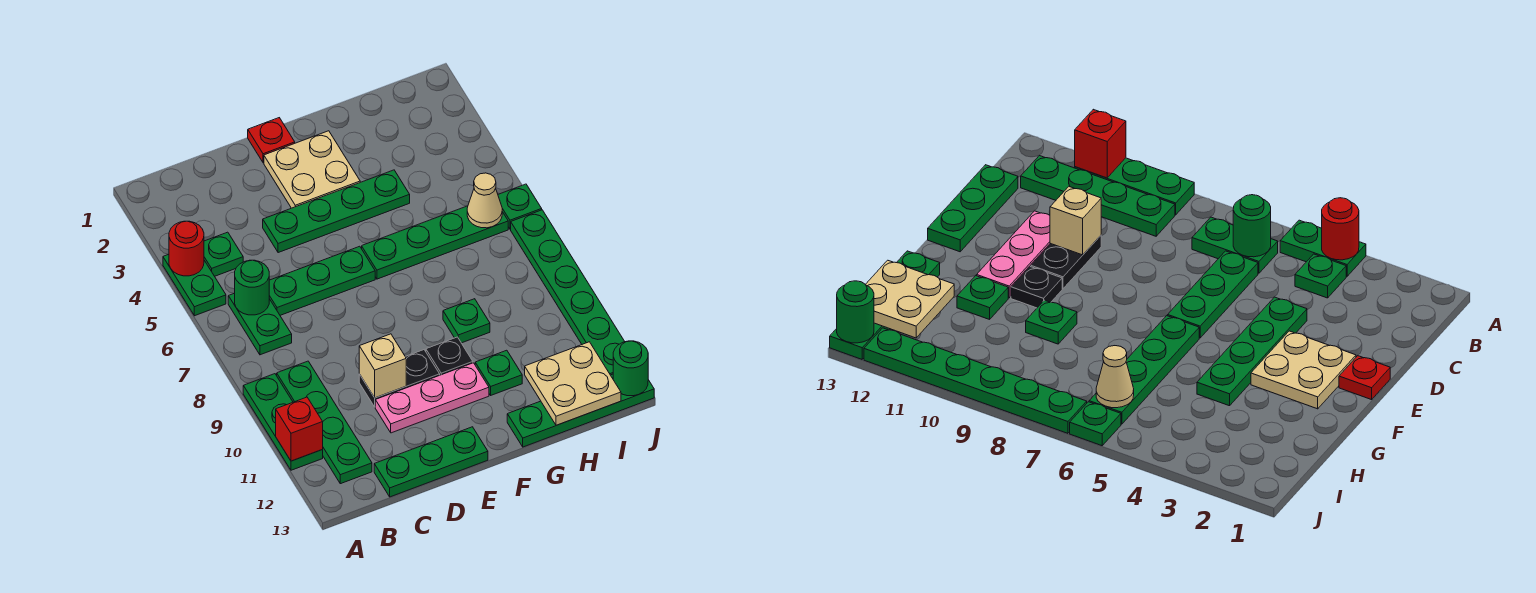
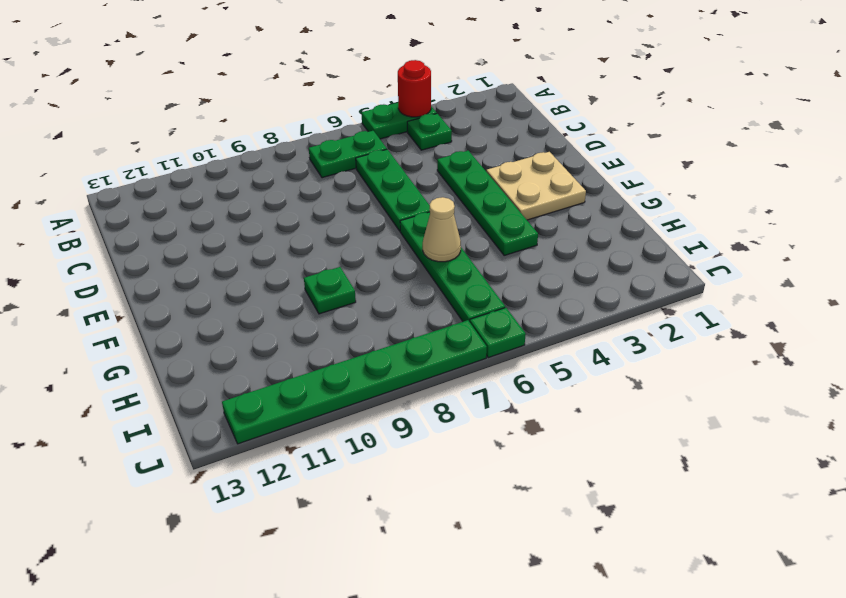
tan 1x1 cone [423,197,461,262] -> tan 1x1 cone moved to [467,173,502,228]
none -> green 1x3 plate [243,374,323,470]
none -> green 1x4 plate [277,361,372,484]
none -> green 1x3 plate [374,427,488,497]

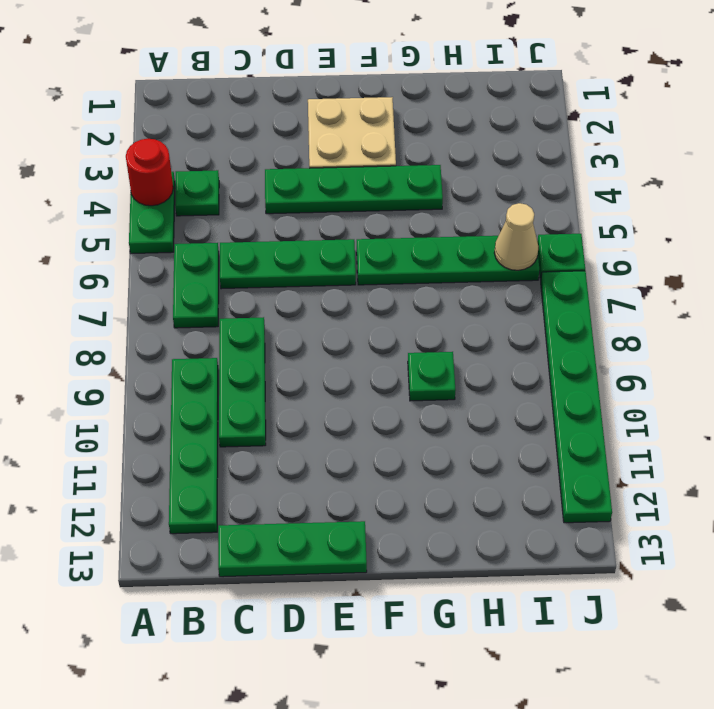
green 1x3 plate [219,317,266,447] -> green 1x3 plate moved to [243,374,323,470]
none -> black 1x2 plate [359,350,440,407]
none -> pink 1x3 plate [375,363,489,433]
none -> red 1x1 plate [248,118,295,163]

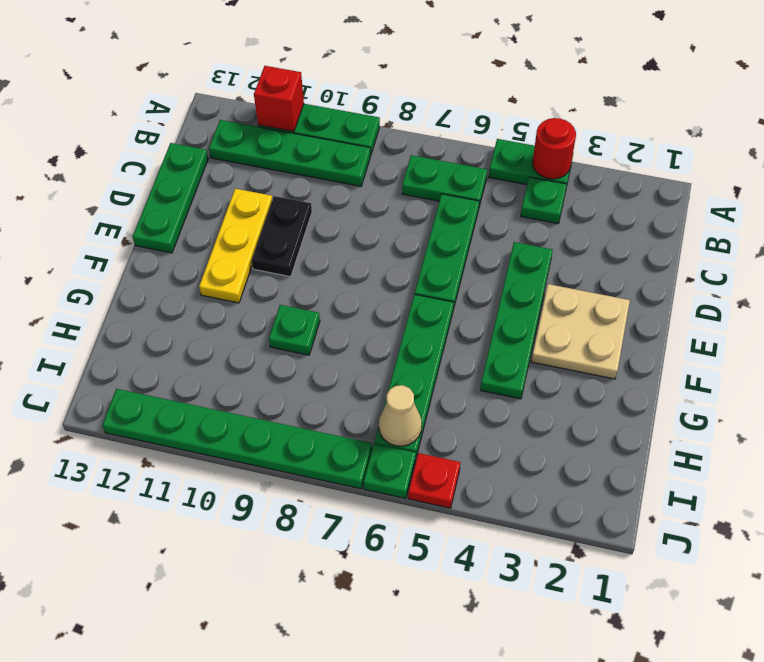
yellow 1x3 plate [199,189,272,303] -> pink 1x3 plate [375,363,489,433]
red 1x1 plate [408,453,460,508] -> red 1x1 plate moved to [248,118,295,163]
none -> black 1x1 plate [426,337,473,375]
none -> green 1x1 plate [475,350,522,395]
none -> green 1x4 plate [507,374,654,447]

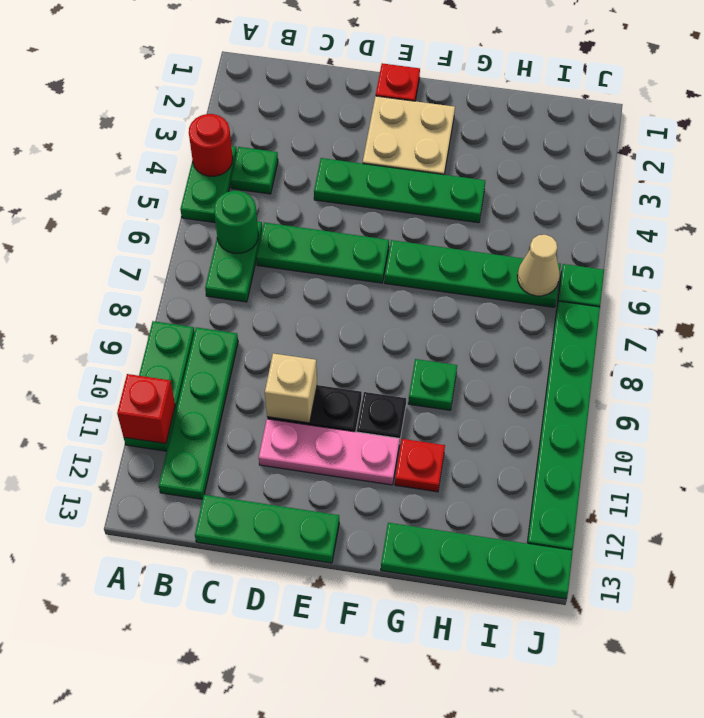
red 1x1 plate [395,439,445,492] -> green 1x1 plate [475,350,522,395]
none -> tan 2x2 plate [525,342,621,425]
none -> green 1x1 round brick [613,341,648,396]

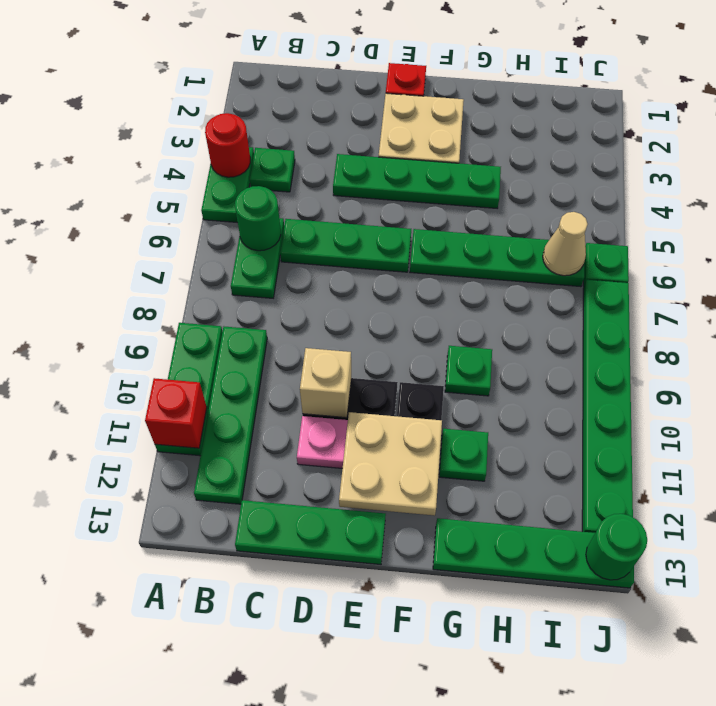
tan 2x2 plate [339,412,442,516] -> tan 2x2 plate moved to [525,342,621,425]

